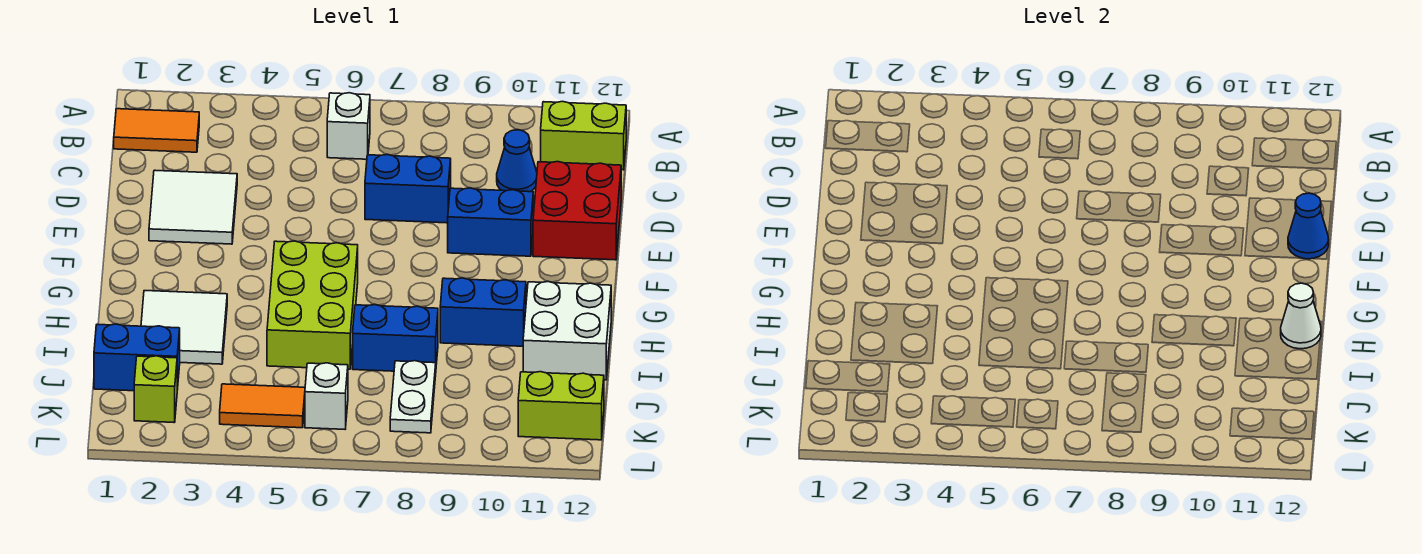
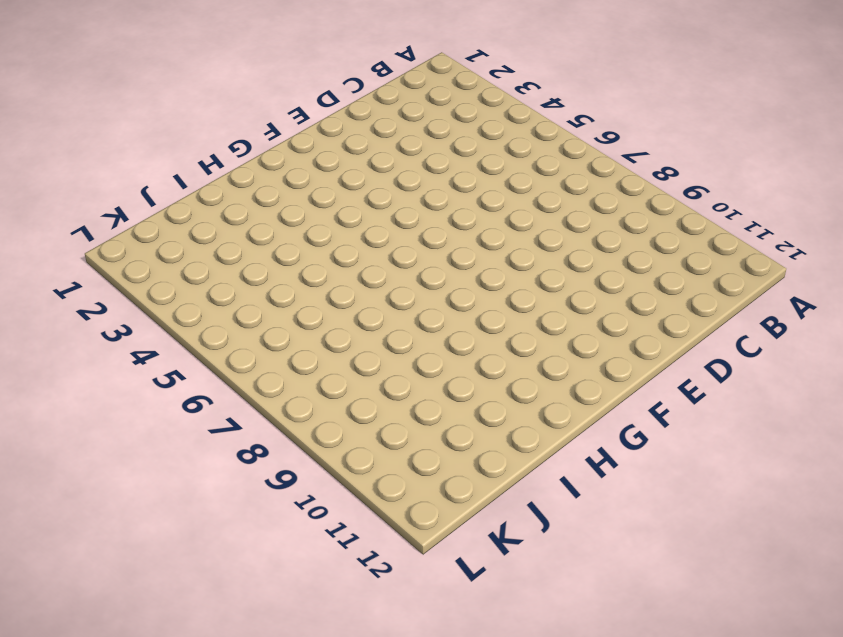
none -> orange 1x2 tile [114,109,199,152]
none -> white 1x1 brick [327,93,370,159]
none -> lime 1x2 brick [541,101,626,170]

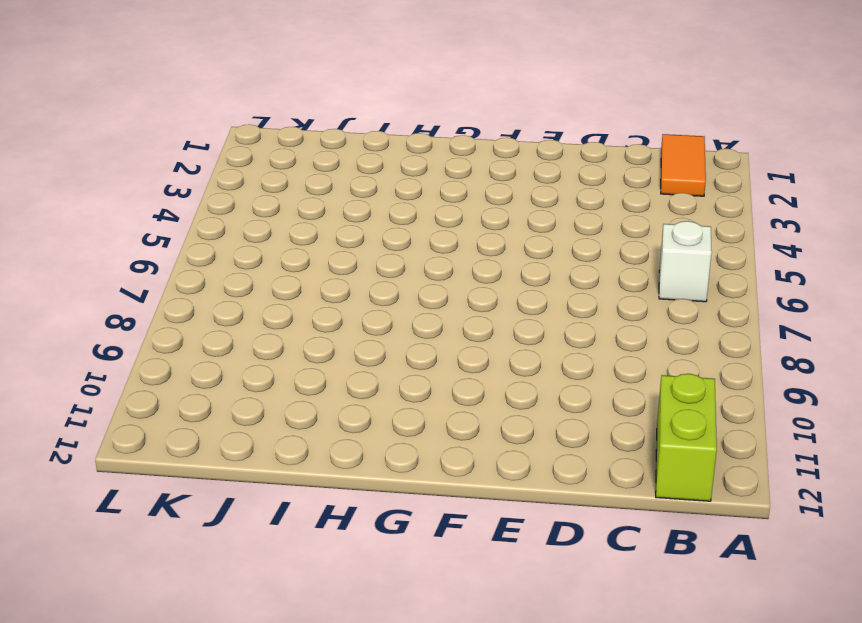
none -> blue 1x1 cone [497,130,537,192]
none -> white 2x2 tile [149,170,237,244]
none -> blue 1x2 brick [365,155,451,223]

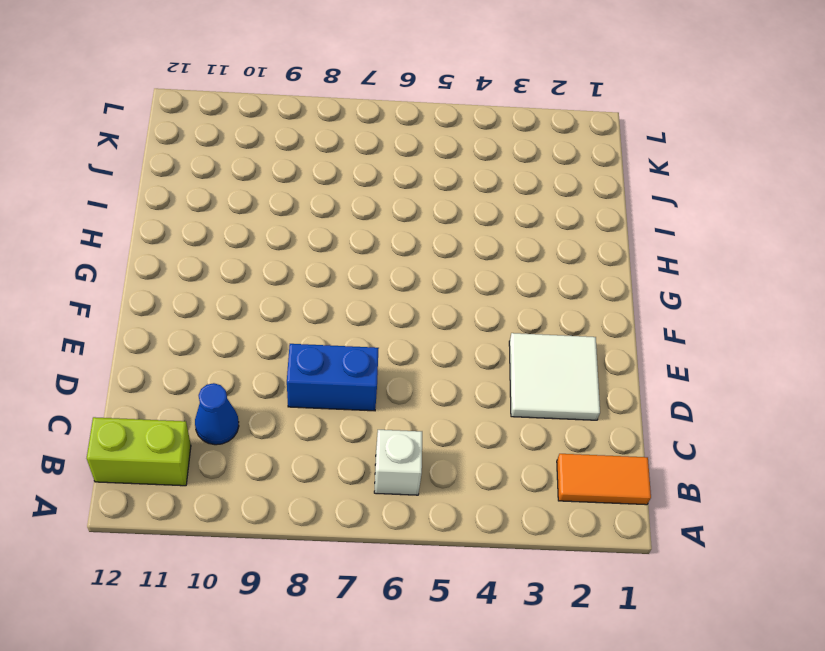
none -> red 2x2 brick [533,162,621,260]
none -> blue 1x2 brick [448,188,533,256]
none -> lime 2x3 brick [267,241,358,369]

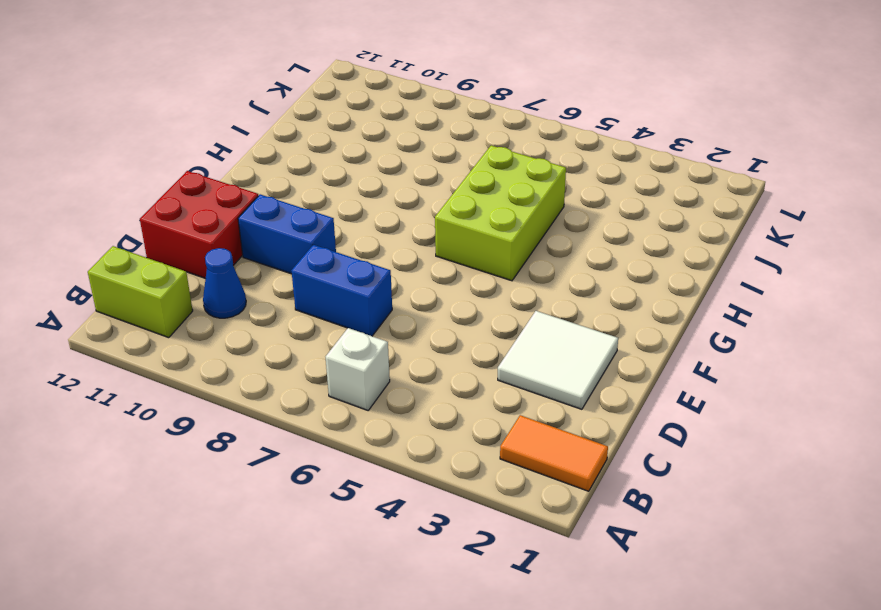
none -> white 2x2 tile [141,291,227,364]
none -> blue 1x2 brick [440,278,526,346]
none -> white 2x2 brick [523,282,611,380]

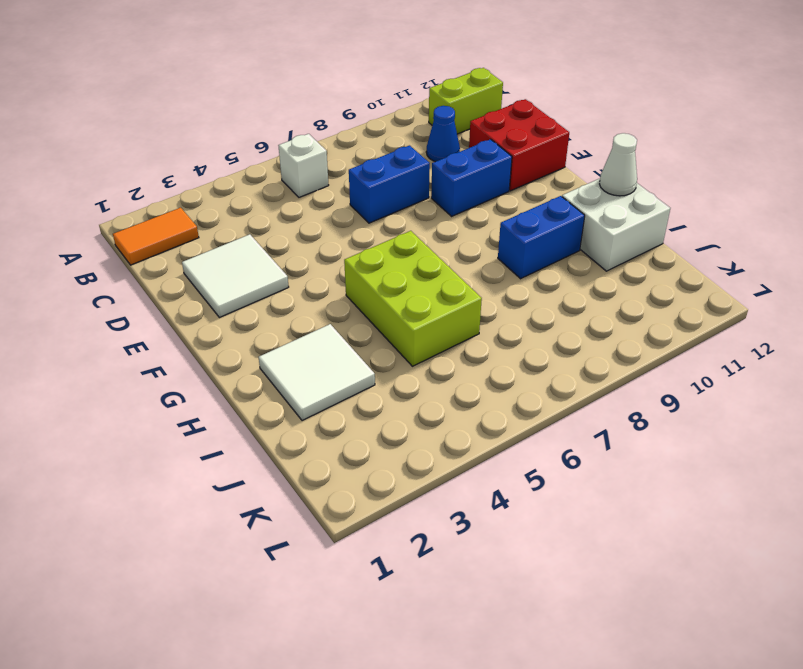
none -> blue 1x2 brick [353,305,438,371]
none -> blue 1x2 brick [94,324,180,391]
none -> white 1x2 plate [390,361,436,433]

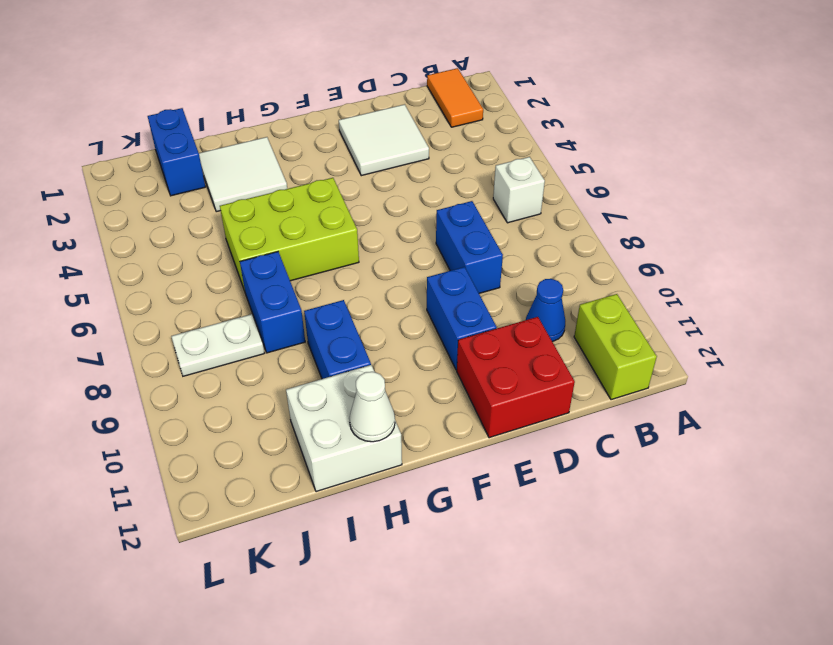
none -> lime 1x1 brick [134,356,177,423]
none -> orange 1x2 tile [220,384,305,428]
none -> white 1x1 brick [305,363,348,429]

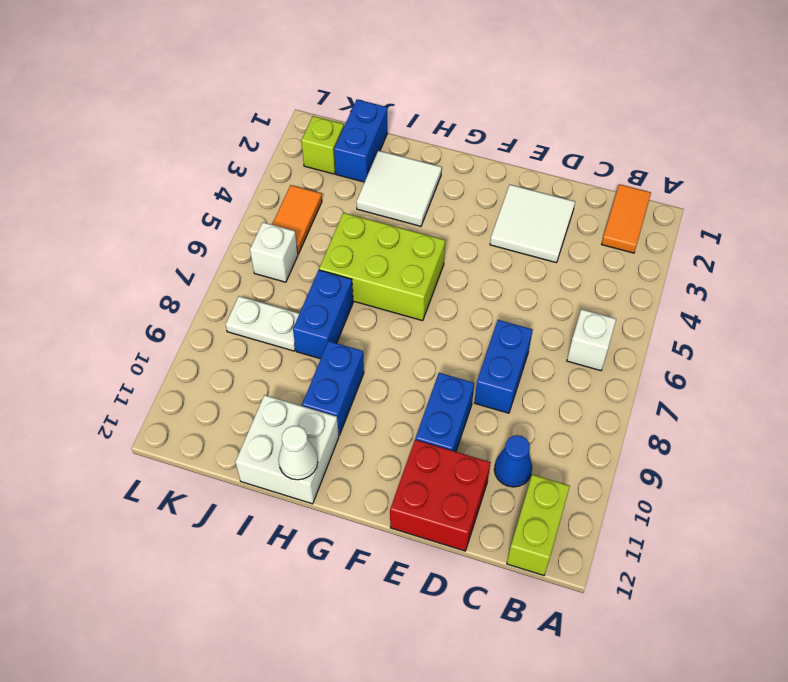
none -> lime 1x2 brick [518,372,604,440]
none -> blue 1x1 cone [1288,193,1329,259]

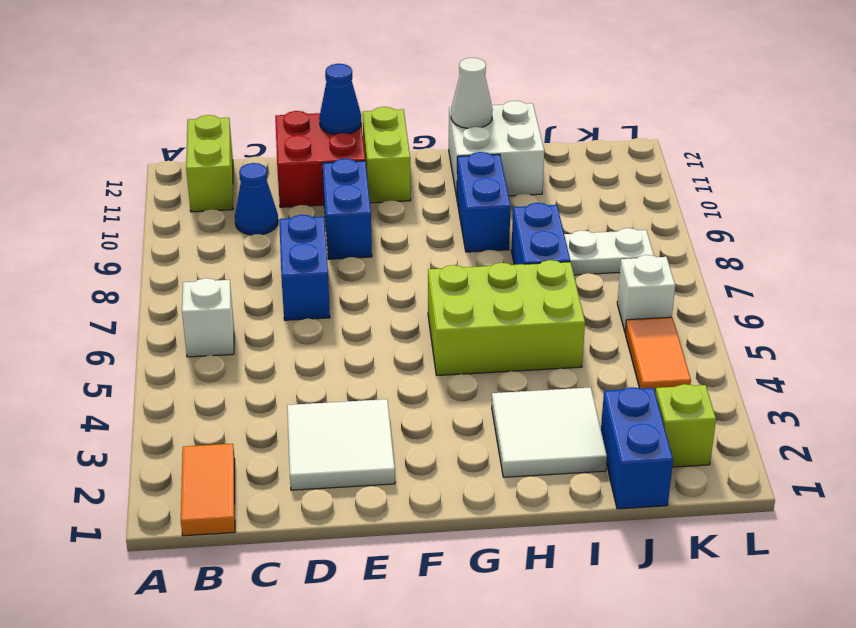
lime 1x2 brick [362,107,411,203] -> lime 1x2 brick moved to [518,372,604,440]

